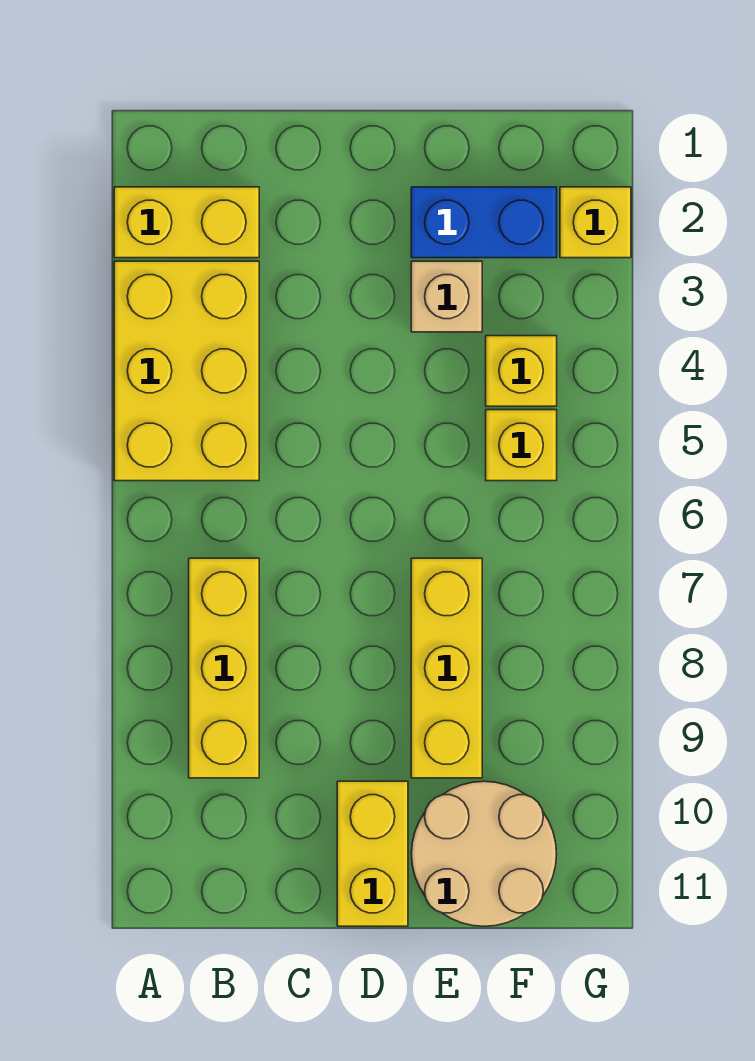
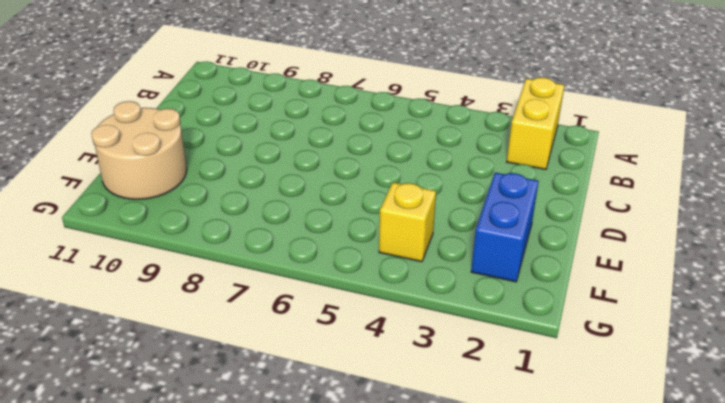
none -> yellow 2x3 brick [114,261,259,481]
none -> yellow 1x3 brick [189,558,259,778]

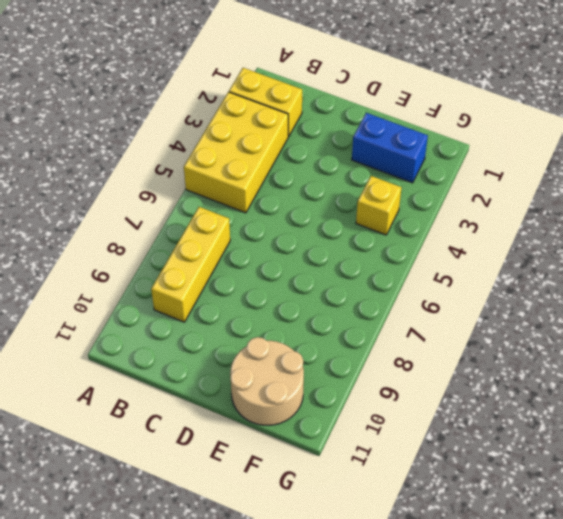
none -> yellow 1x2 brick [337,781,408,926]
none -> tan 1x1 brick [411,261,482,332]

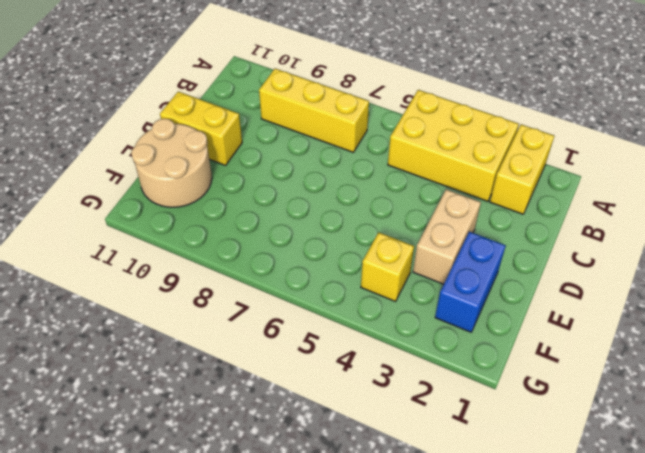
tan 1x2 brick [413,189,481,284] -> tan 1x1 brick [411,261,482,332]
none -> yellow 1x3 brick [411,558,482,778]
none -> yellow 1x1 brick [486,410,557,481]

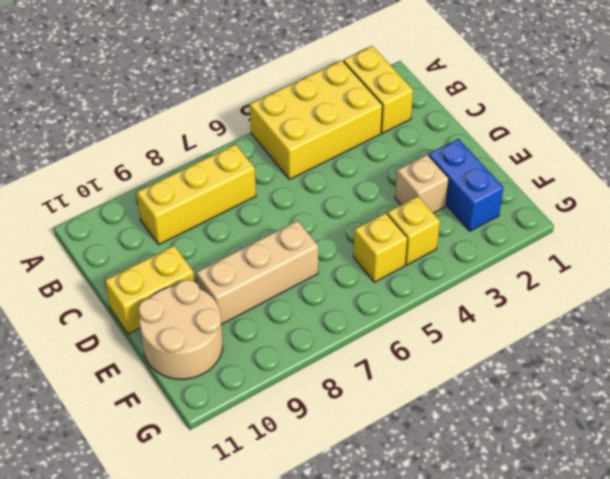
tan 1x3 brick [196,221,318,325] -> yellow 1x3 brick [411,558,482,778]
none -> yellow 1x1 brick [560,187,631,258]

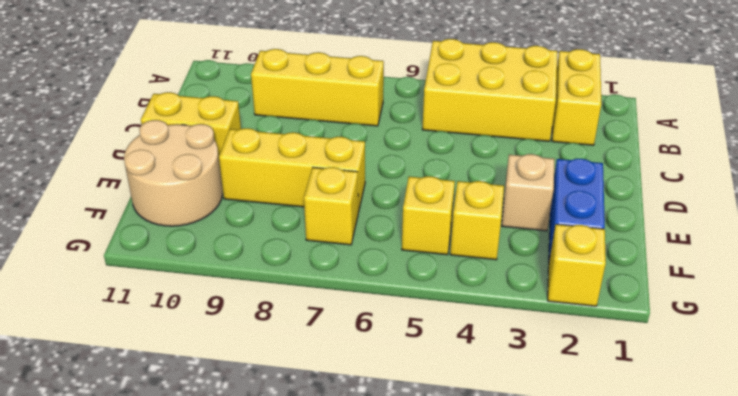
yellow 1x1 brick [304,167,358,245] -> none

